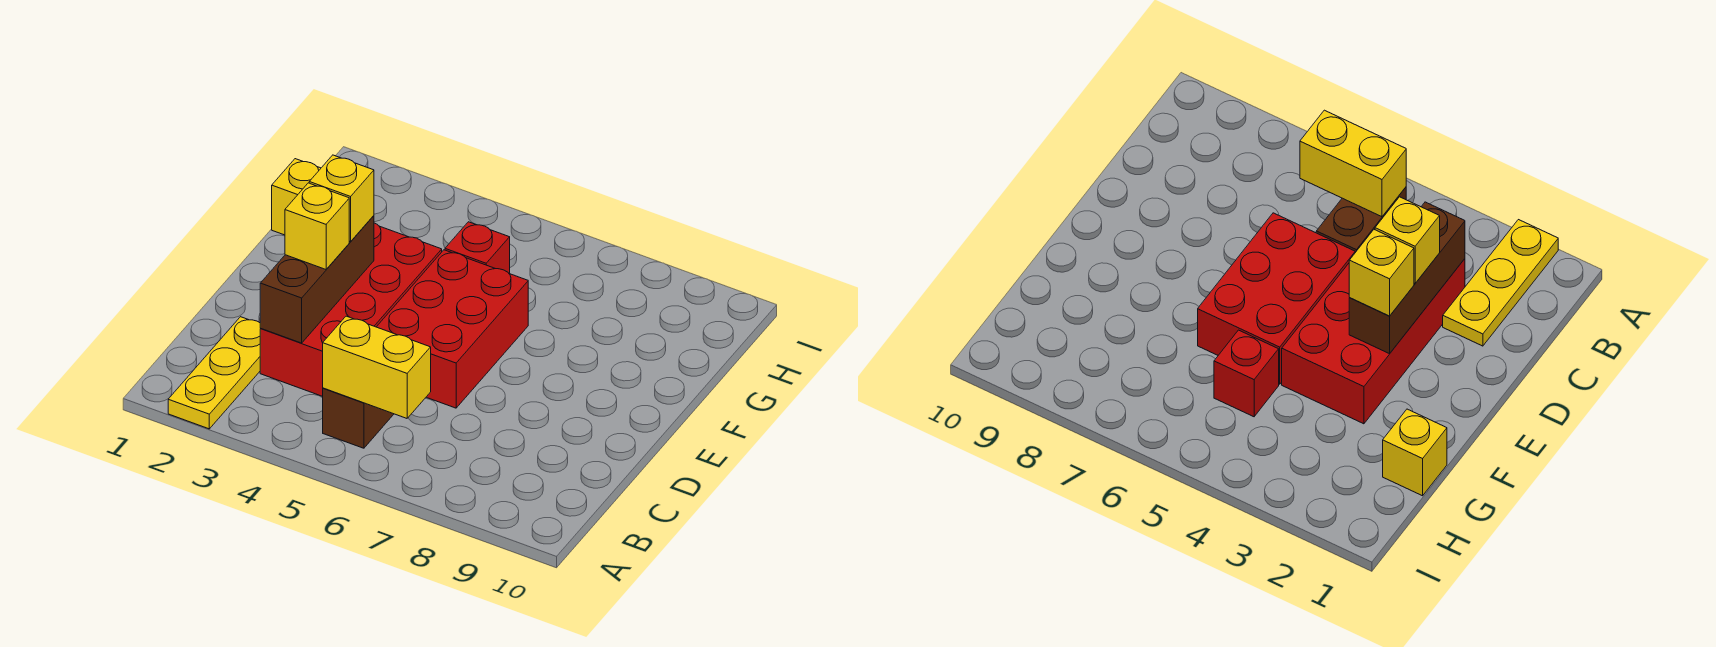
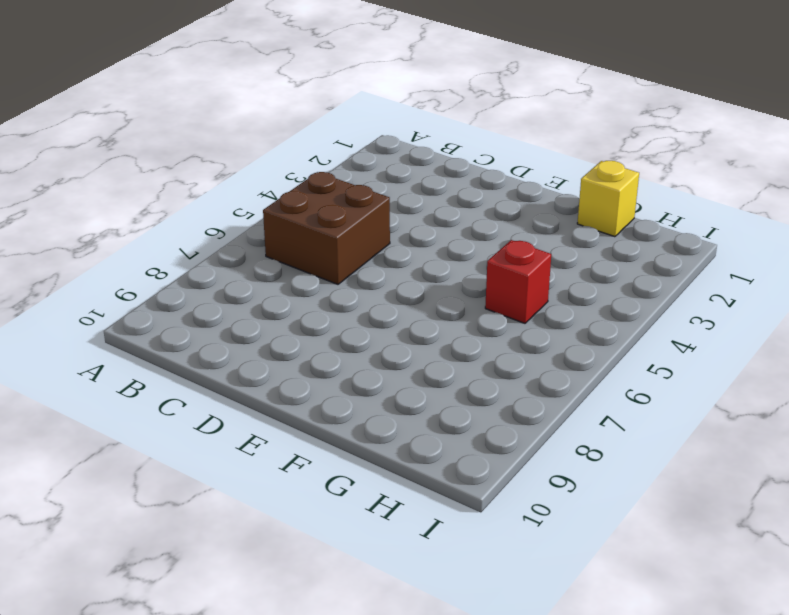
brown 2x2 brick [263,172,390,284] -> brown 1x2 brick [323,388,394,448]
none -> yellow 1x3 plate [168,317,261,429]
none -> red 2x4 brick [260,223,442,396]

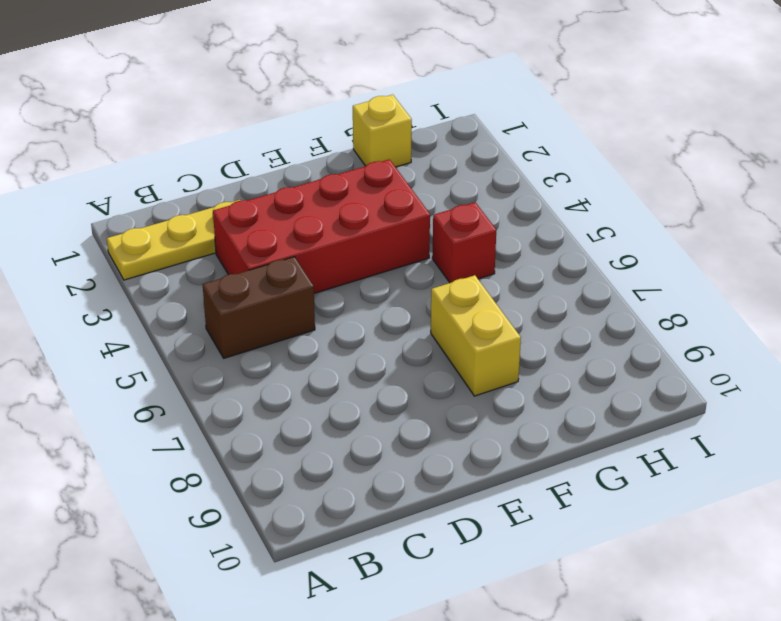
yellow 1x2 brick [431,275,521,396] -> yellow 1x2 brick moved to [323,316,431,418]
none -> red 2x3 brick [377,250,528,408]
none -> brown 1x3 brick [260,216,374,343]

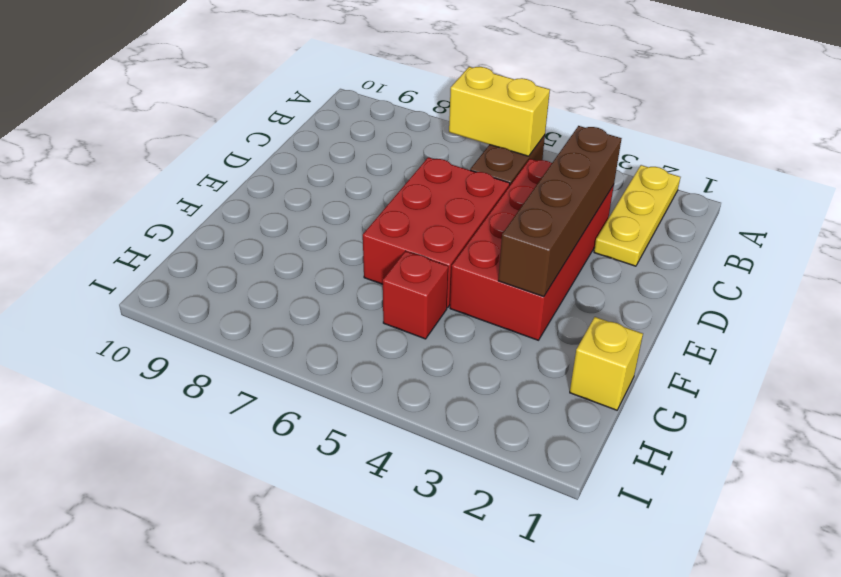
brown 1x4 brick [498,126,622,297] -> brown 1x3 brick [260,216,374,343]
none -> yellow 1x1 brick [285,183,349,269]
none -> yellow 1x1 brick [309,155,374,242]

